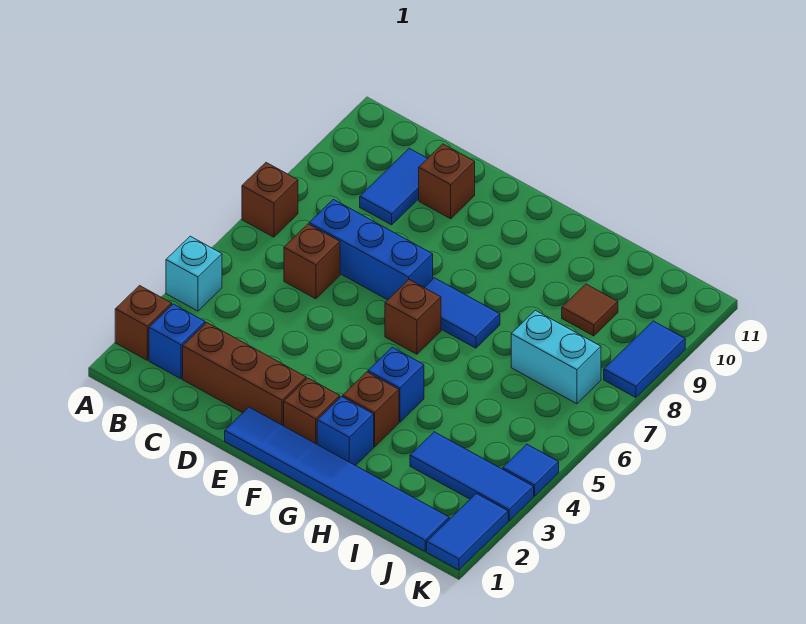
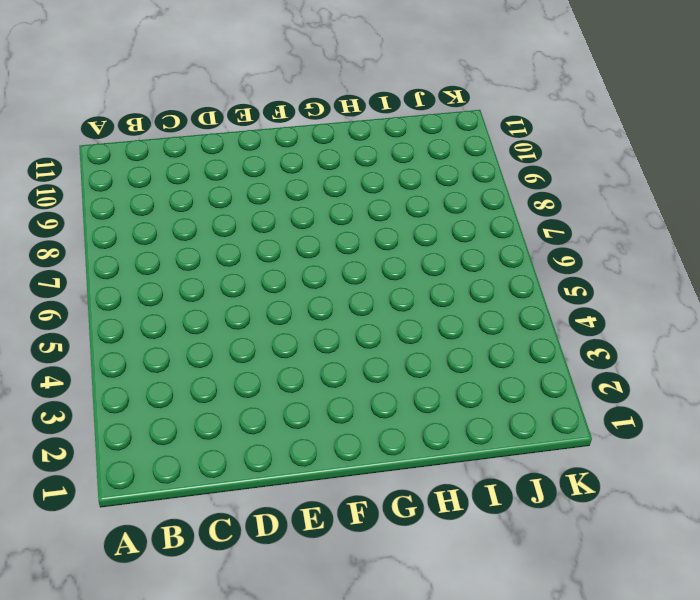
none -> brown 1x1 brick [115,286,172,360]
none -> cyan 1x1 brick [166,236,222,311]
none -> brown 1x1 brick [242,163,298,237]

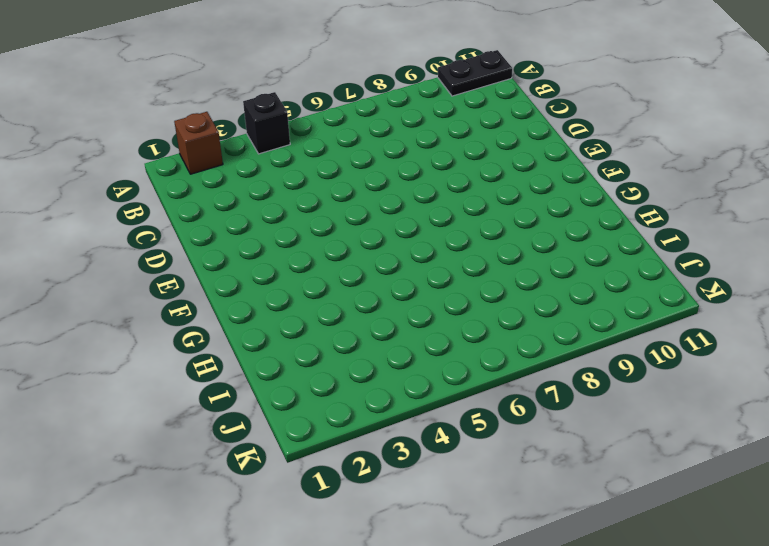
black 1x1 brick [243,92,290,154] -> cyan 1x1 brick [166,236,222,311]
black 1x2 plate [438,50,512,96] -> none
none -> brown 1x1 brick [242,163,298,237]
none -> blue 1x1 brick [149,304,205,379]
none -> brown 1x3 brick [183,323,306,426]

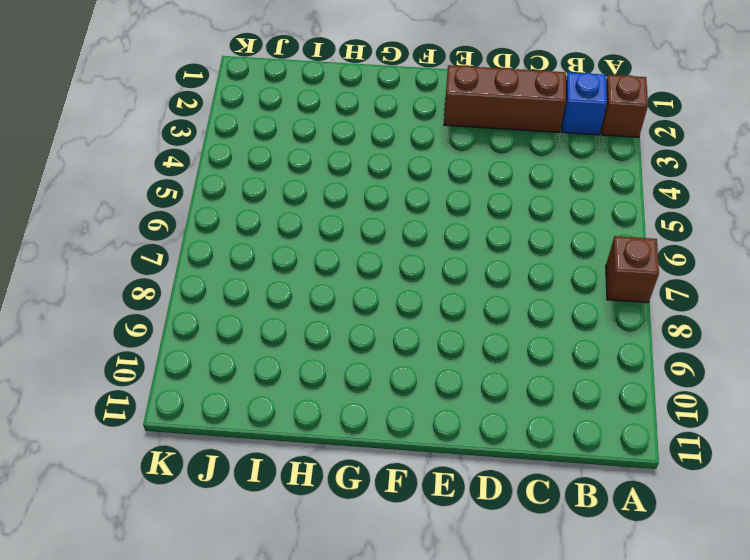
none -> cyan 1x1 brick [166,236,222,311]
none -> brown 1x1 brick [284,224,340,299]
none -> blue 1x3 brick [309,199,433,300]

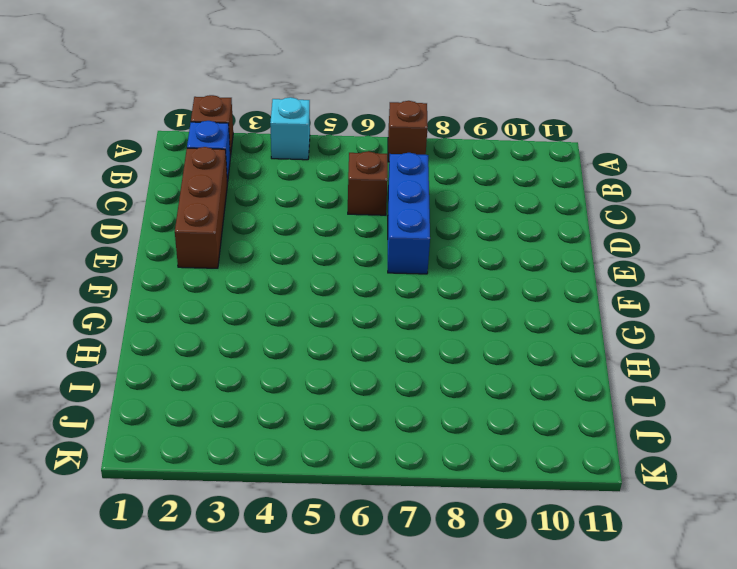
none -> blue 1x2 tile [360,148,428,225]
none -> brown 1x1 brick [419,144,475,219]
none -> blue 1x6 tile [225,407,449,551]

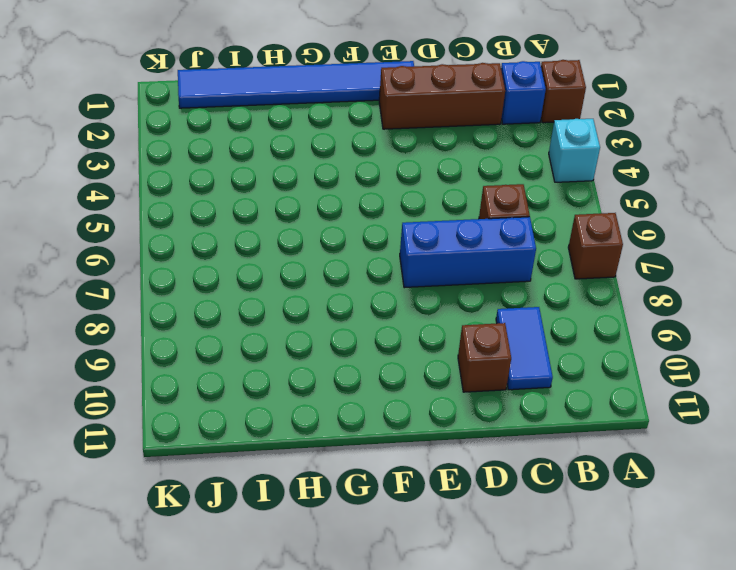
none -> brown 1x1 brick [284,378,340,444]
none -> brown 1x1 brick [385,280,441,354]
none -> blue 1x2 tile [424,278,500,348]

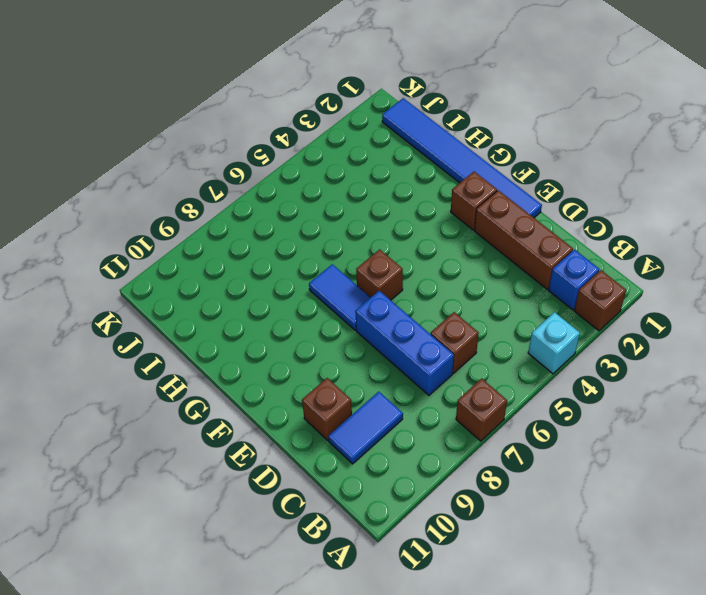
none -> blue 1x1 brick [317,397,374,466]
none -> brown 1x1 brick [343,372,399,447]
none -> blue 1x1 brick [368,347,424,422]

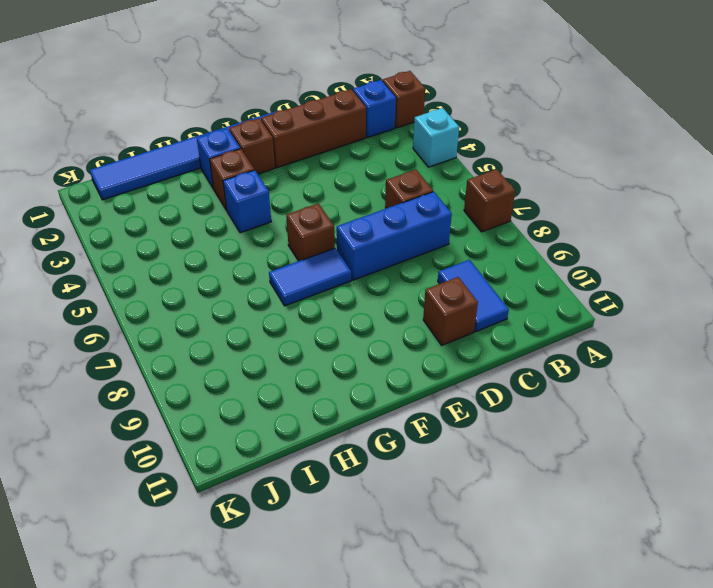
none -> blue 1x3 tile [410,432,534,521]
none -> cyan 1x2 brick [511,310,601,404]
none -> brown 1x1 tile [562,284,618,336]

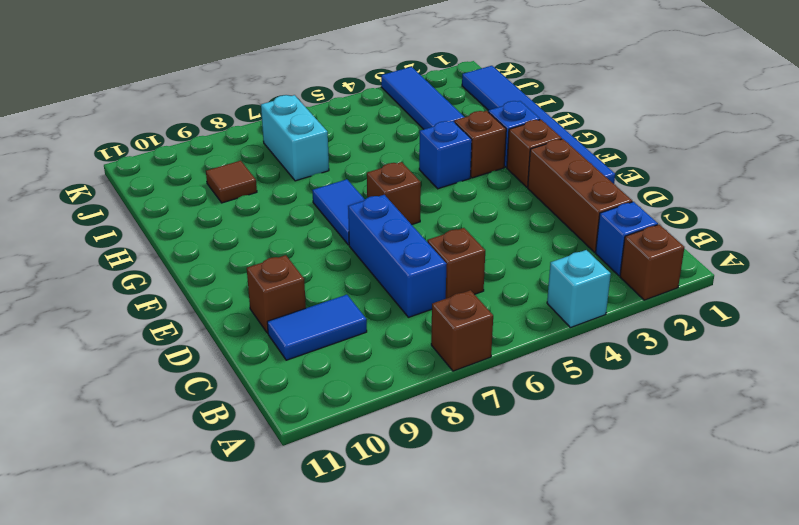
none -> blue 1x2 tile [427,494,508,570]
none -> blue 1x1 tile [503,444,559,496]
none -> blue 1x2 tile [604,321,685,398]

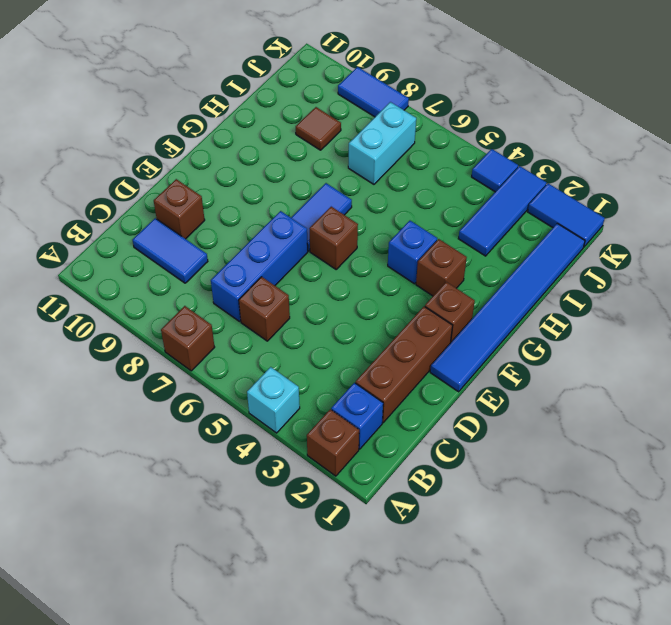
none -> blue 1x1 brick [317,397,374,466]

